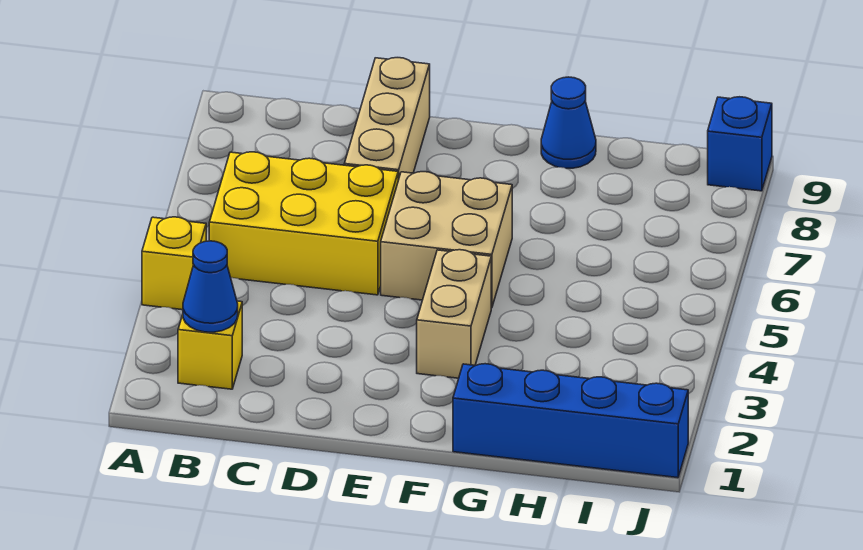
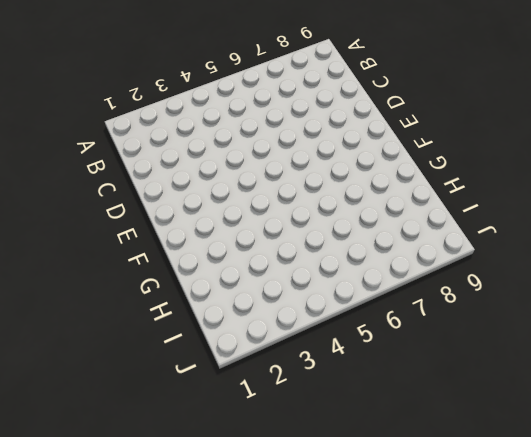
none -> yellow 1x1 brick [142,217,206,310]
none -> yellow 1x1 brick [178,301,242,389]

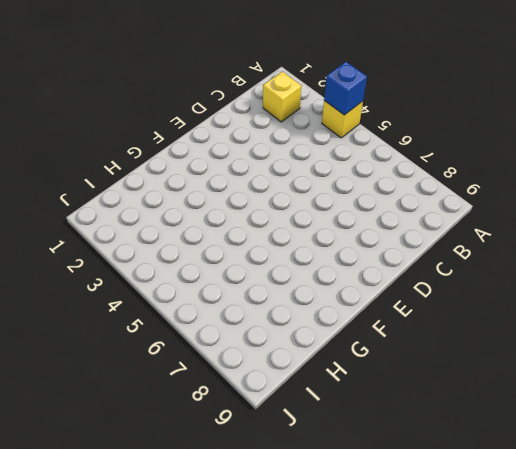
blue 1x1 brick [324,62,367,115] -> blue 1x1 brick moved to [708,97,772,191]
none -> yellow 2x3 brick [209,152,398,295]
none -> tan 1x3 brick [344,58,430,180]

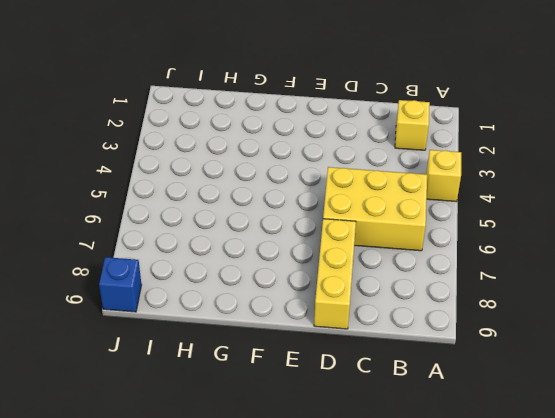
yellow 1x3 brick [314,219,356,329] -> tan 1x3 brick [344,58,430,180]
none -> tan 2x2 brick [381,172,512,308]
none -> tan 1x2 brick [417,250,491,378]

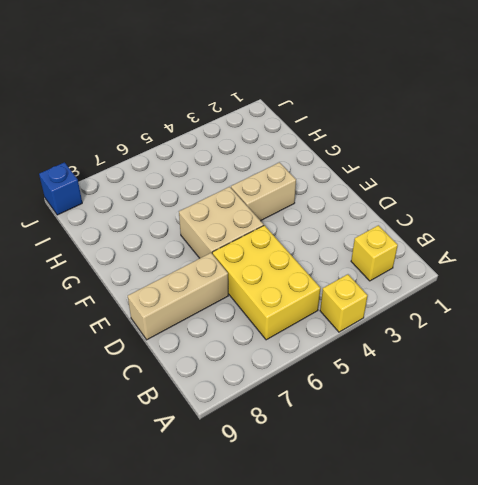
none -> blue 1x4 brick [453,364,688,478]
none -> blue 1x1 cone [541,77,596,168]

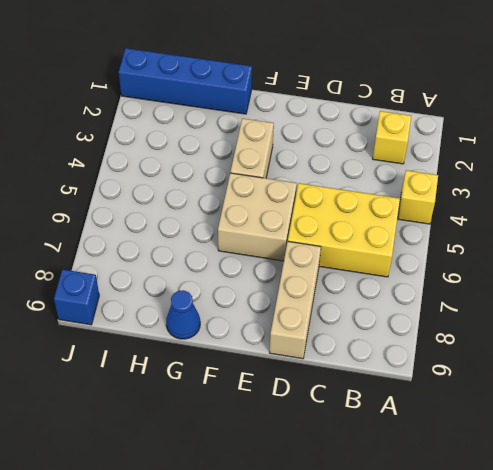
none -> blue 1x1 cone [183,241,238,332]

